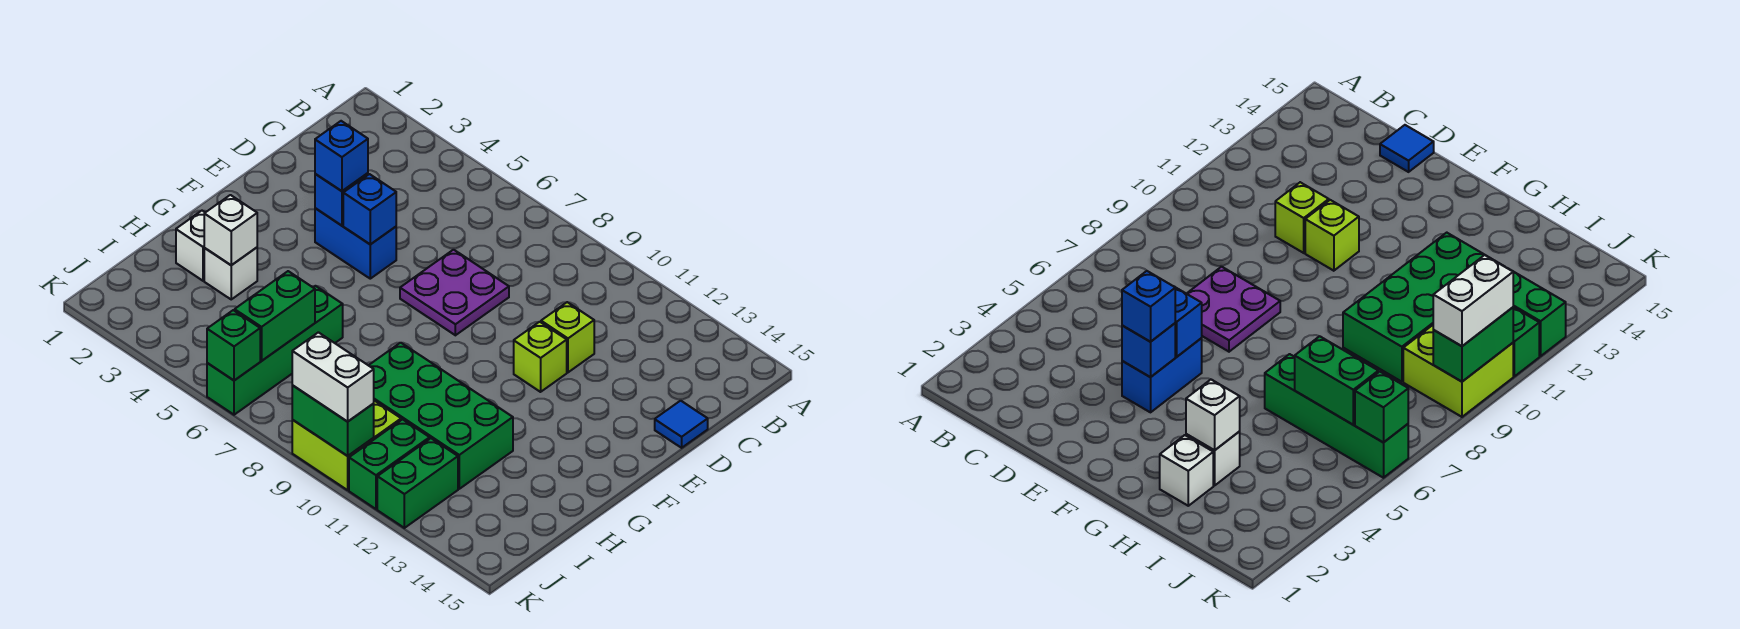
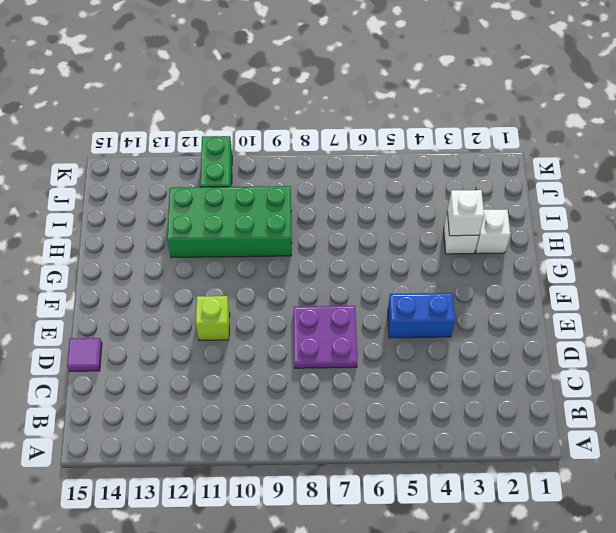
purple 1x1 tile [67,338,102,371] -> blue 1x1 tile [655,401,708,448]
none -> lime 1x1 brick [541,302,594,372]
none -> green 1x4 brick [207,286,343,415]
none -> lime 2x2 brick [292,401,401,490]

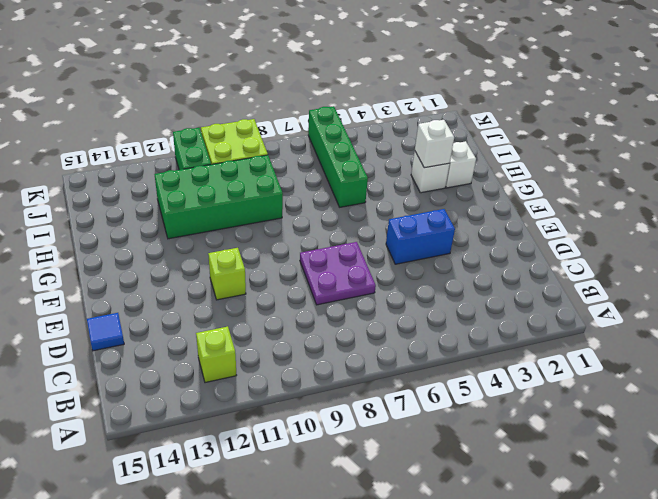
lime 1x1 brick [196,326,237,383] -> lime 1x1 brick moved to [541,302,594,372]
none -> green 1x2 brick [377,438,458,528]
none -> blue 1x1 brick [315,173,368,226]
none -> blue 1x1 brick [343,174,396,244]

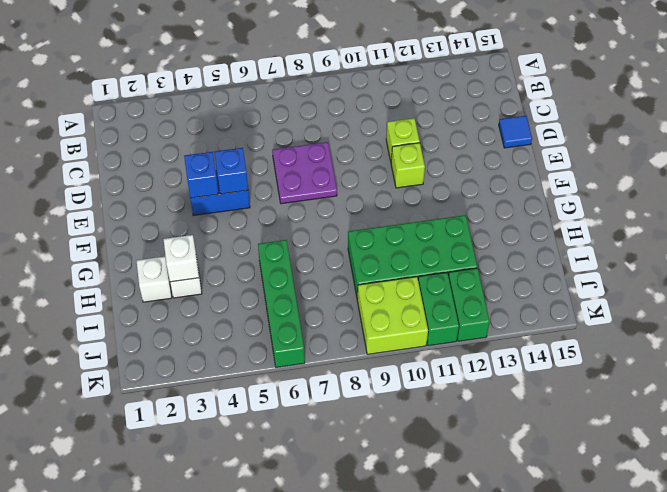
none -> green 1x2 brick [235,271,315,361]
none -> green 1x1 brick [207,310,260,380]
none -> green 1x2 brick [292,385,374,456]

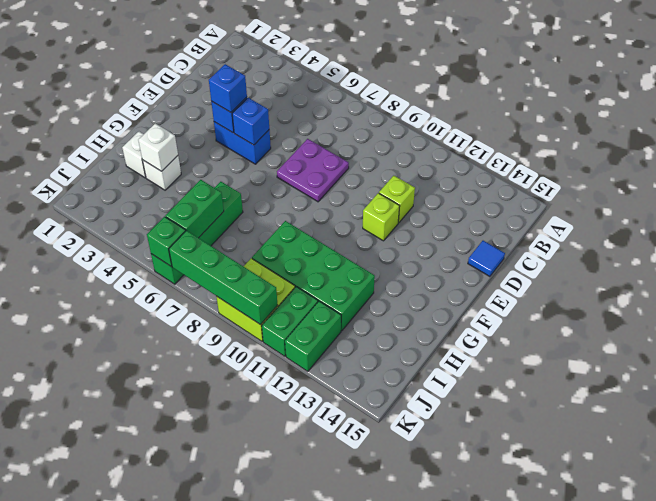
green 1x4 brick [169,230,277,325] -> green 1x2 brick [292,385,374,456]
none -> white 1x2 brick [292,332,374,422]

